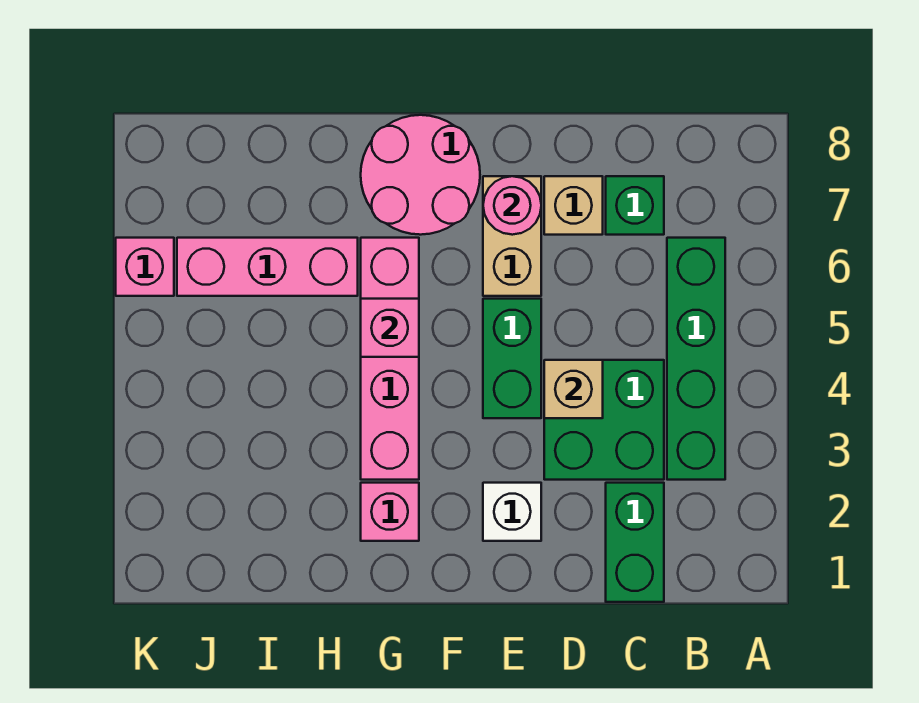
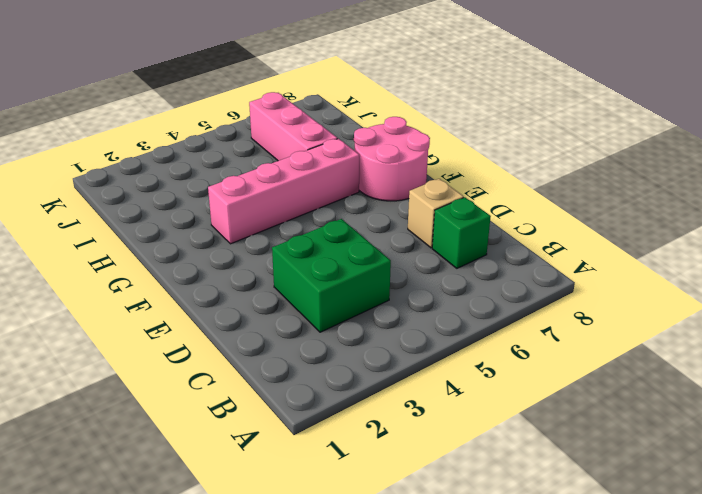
none -> green 1x4 brick [667,238,725,480]
none -> green 1x2 brick [606,483,664,602]
none -> white 1x1 brick [483,483,541,541]

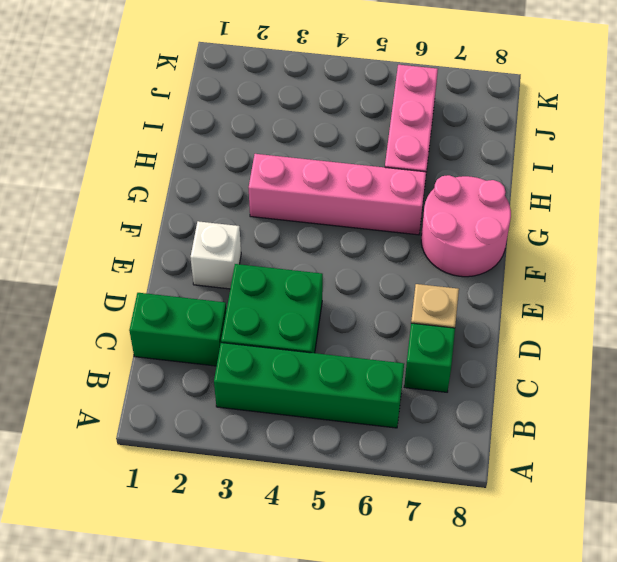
none -> green 1x2 brick [483,299,541,418]
none -> tan 1x2 brick [483,176,541,296]
none -> pink 1x1 brick [361,483,419,541]

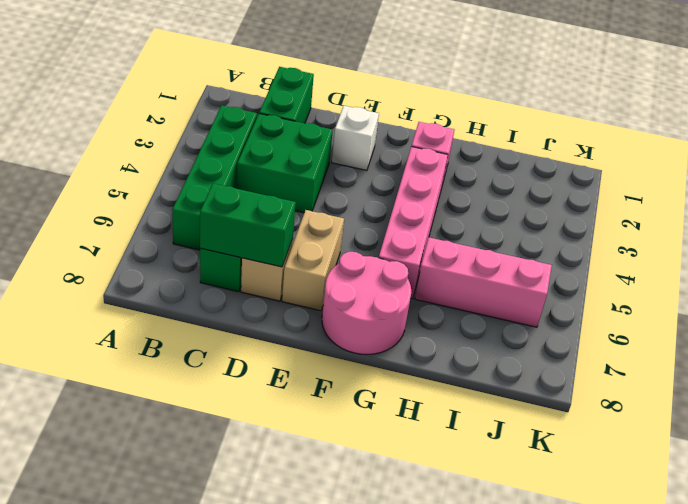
green 1x2 brick [200,184,296,267] -> green 1x2 brick turned to [483,299,541,418]
none -> pink 1x1 brick [116,238,174,296]
none -> tan 1x1 brick [544,360,603,418]
none -> pink 1x1 round brick [483,176,541,235]

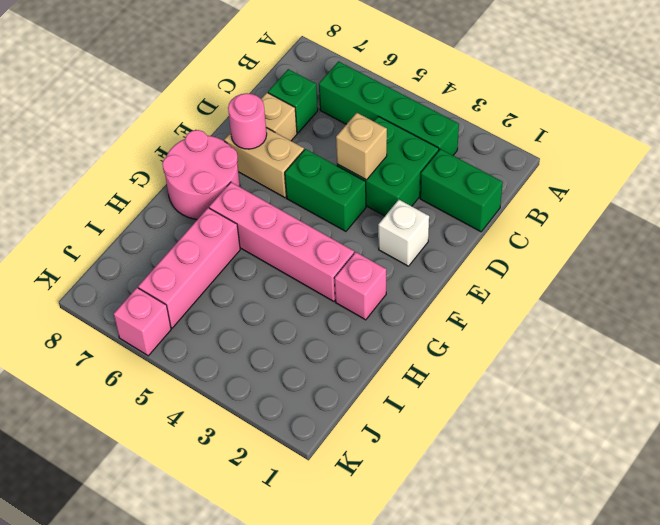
none -> pink 1x1 brick [361,299,419,357]

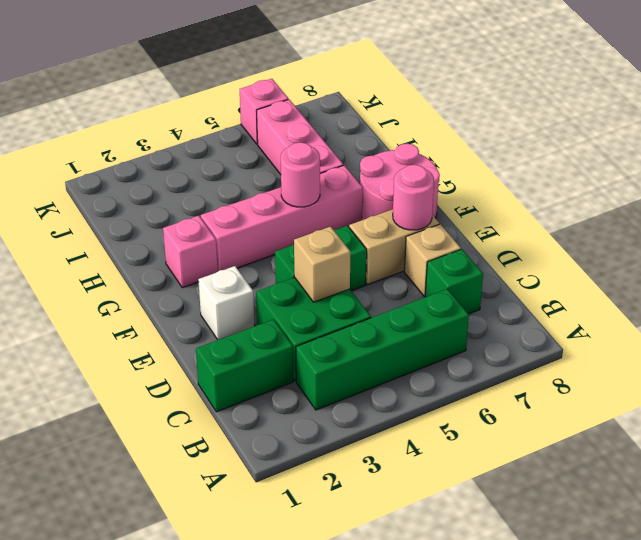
pink 1x1 round brick [281,142,320,207] -> pink 1x1 brick [361,299,419,357]

